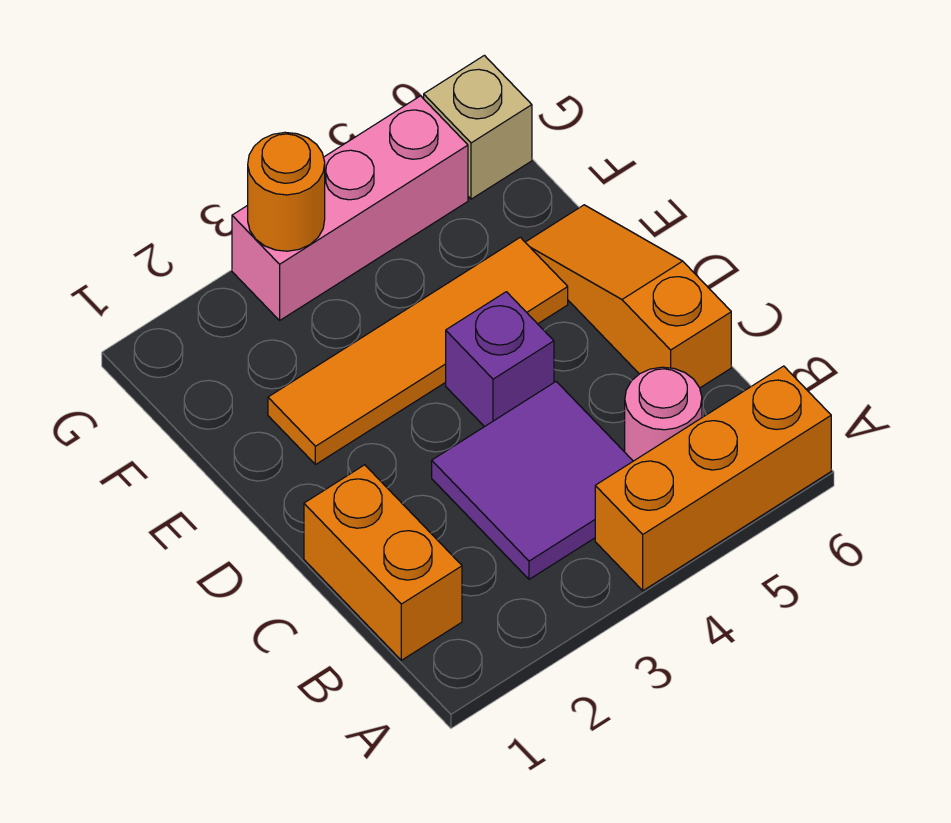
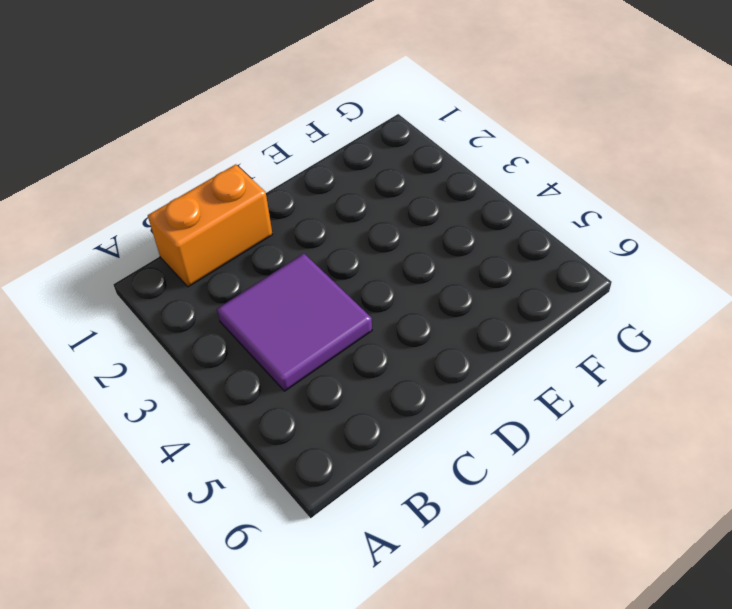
none -> orange 1x3 brick [595,366,831,591]
none -> pink 1x1 round brick [625,367,702,461]

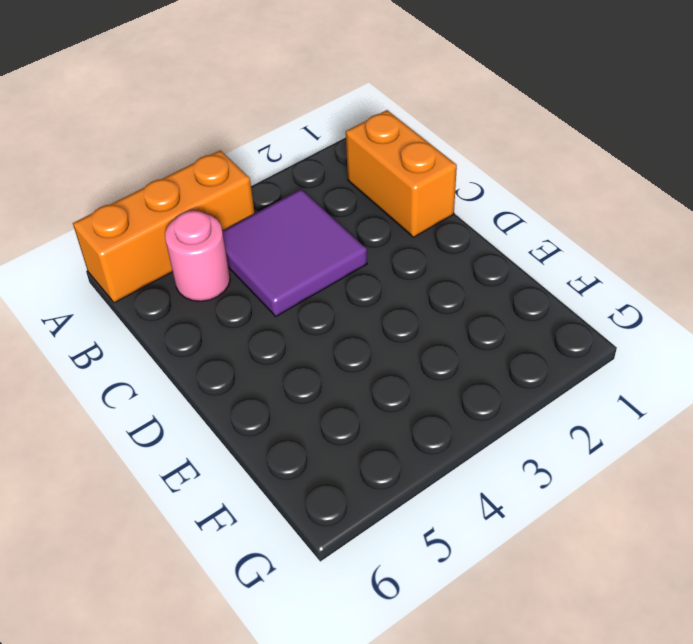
none -> orange 1x3 slope [525,205,731,388]
none -> purple 1x1 brick [446,292,554,427]

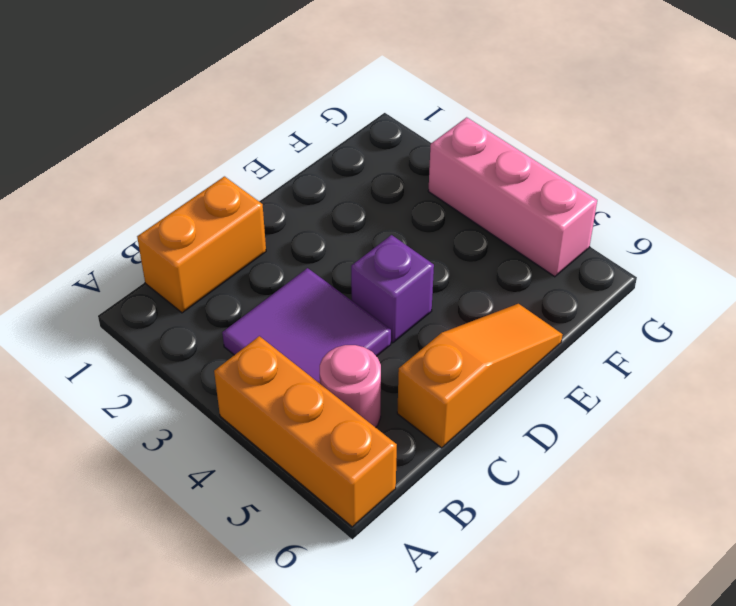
none -> orange 1x4 tile [268,237,568,465]
none -> tan 1x1 brick [424,55,532,199]

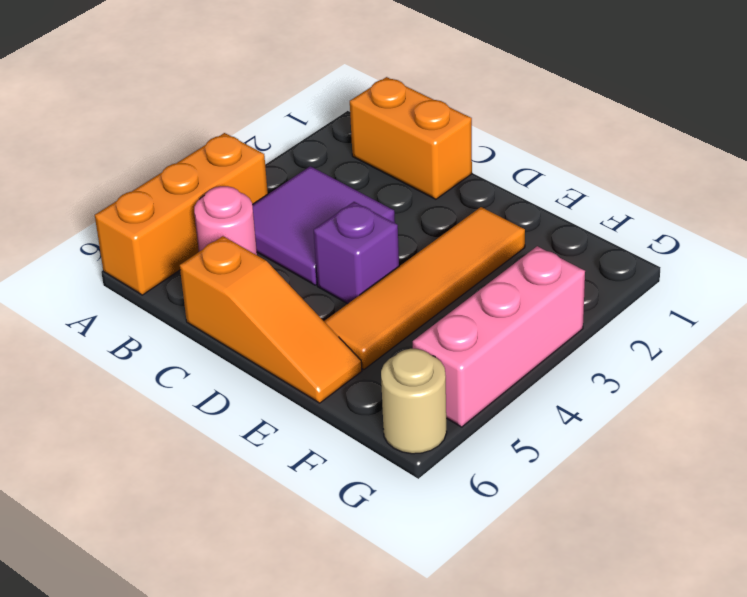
tan 1x1 round brick [381,349,447,454] -> tan 1x1 brick [424,55,532,199]
none -> orange 1x1 round brick [248,132,325,251]

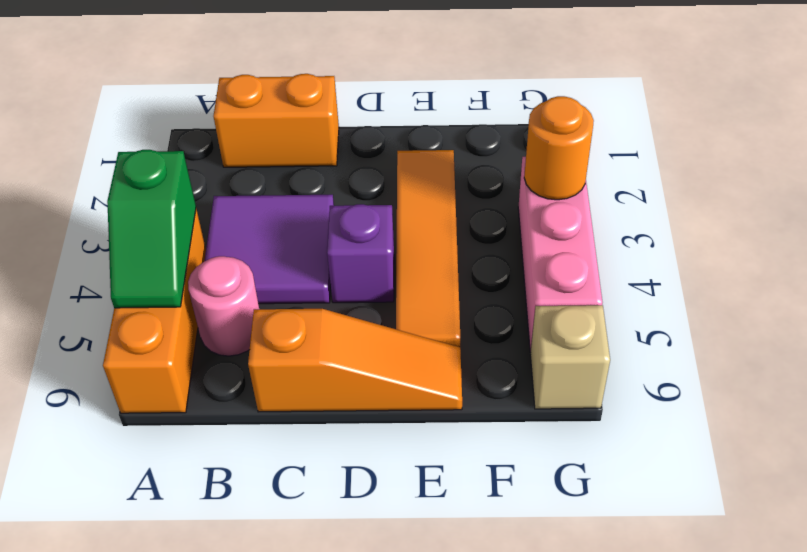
green 1x2 slope [107,150,196,308] -> none

